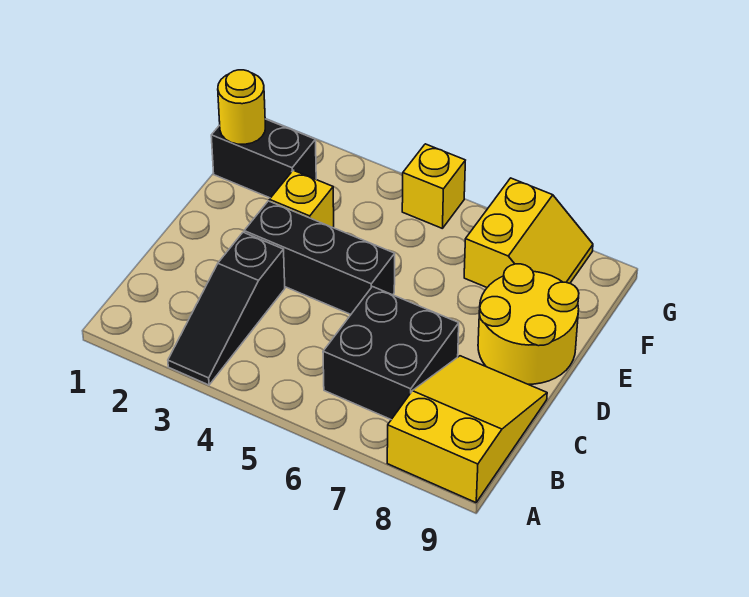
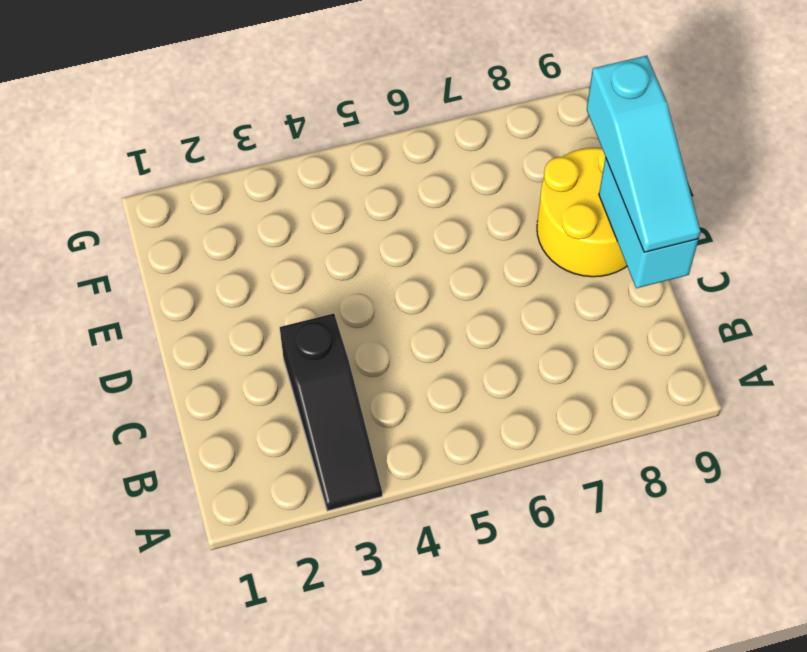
cyan 1x2 brick [599,158,699,288] -> none
cyan 1x3 slope [587,56,701,252] -> none
none -> yellow 2x3 slope [387,356,547,503]
none -> black 2x2 brick [323,287,459,419]

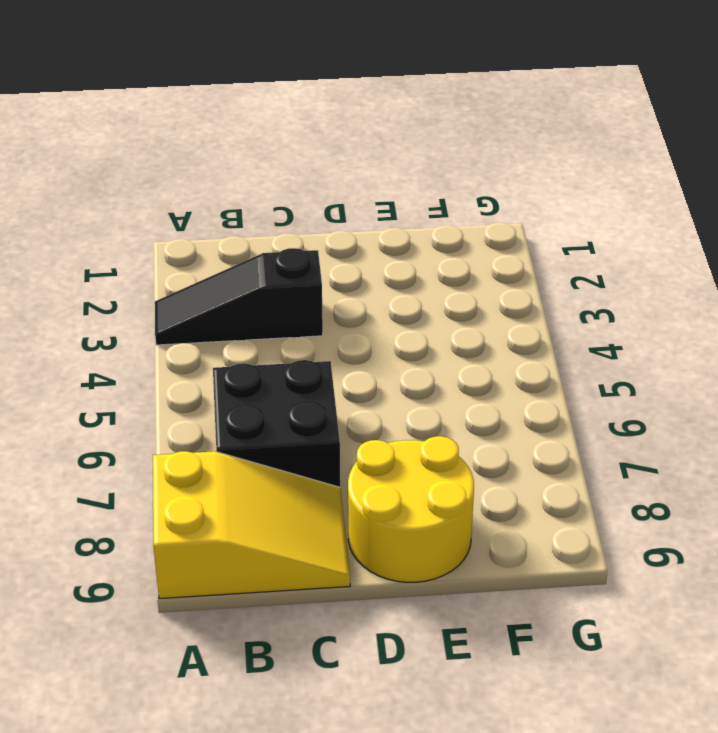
none -> black 1x3 brick [244,201,395,314]
none -> yellow 1x1 brick [269,170,334,227]

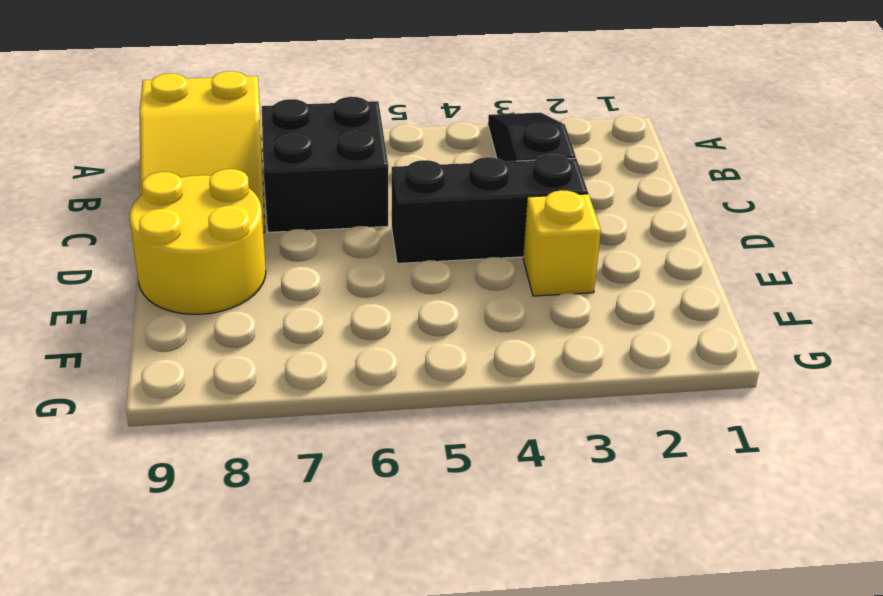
none -> black 1x2 brick [211,119,316,198]
none -> yellow 2x2 slope [464,178,593,287]

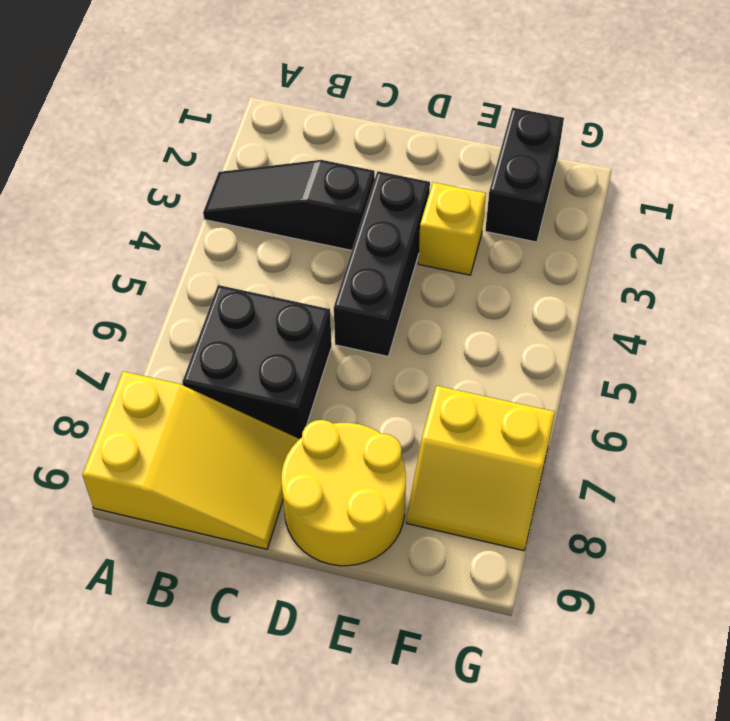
none -> yellow 1x1 brick [402,144,465,229]
none -> yellow 1x1 round brick [218,70,265,144]

